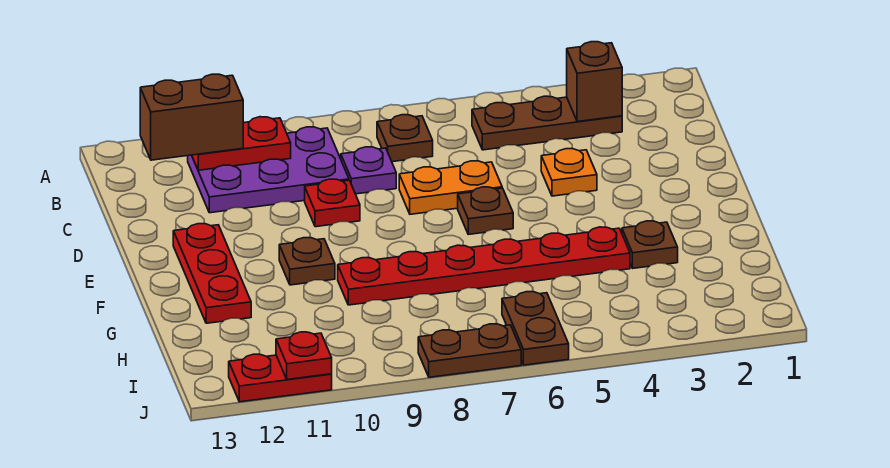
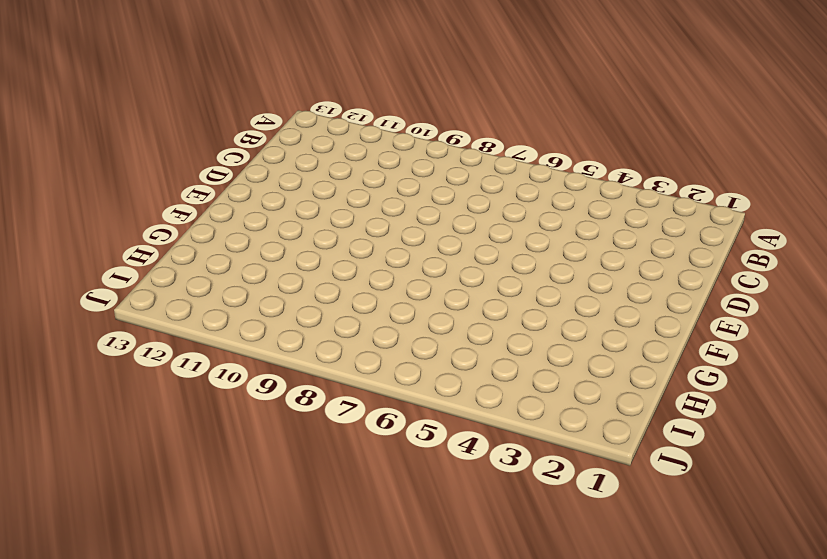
none -> brown 1x3 plate [472,96,622,150]
none -> brown 1x1 plate [377,115,433,162]
none -> purple 2x3 plate [188,127,349,213]

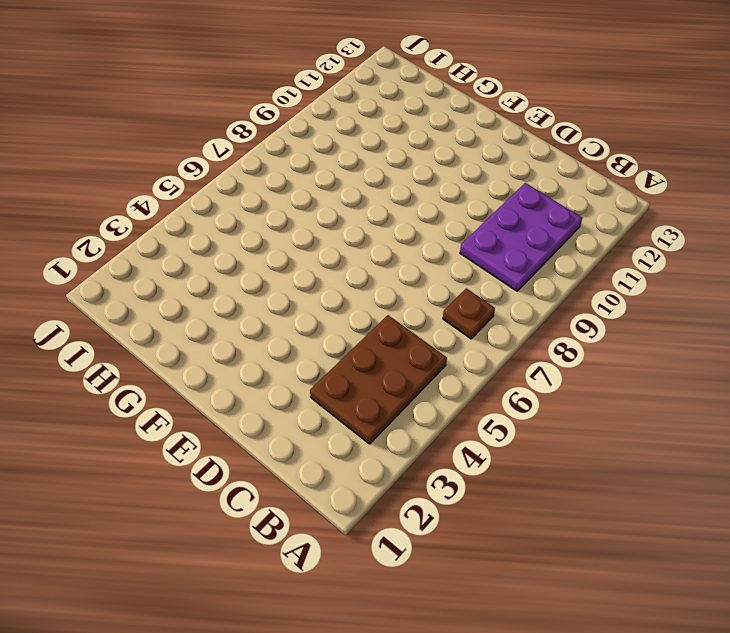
brown 2x3 plate [310,315,447,444] -> brown 1x3 plate [472,96,622,150]
none -> purple 1x1 plate [341,147,396,194]
none -> orange 1x1 plate [541,149,597,196]
none -> orange 1x2 plate [399,161,502,214]

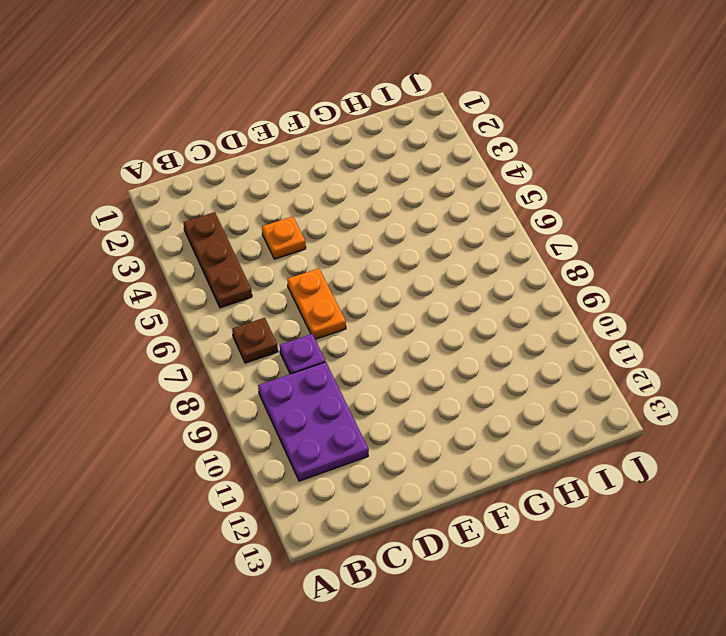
none -> red 1x1 plate [305,179,360,227]
none -> brown 1x1 plate [458,187,513,234]
none -> red 1x3 plate [173,224,251,323]

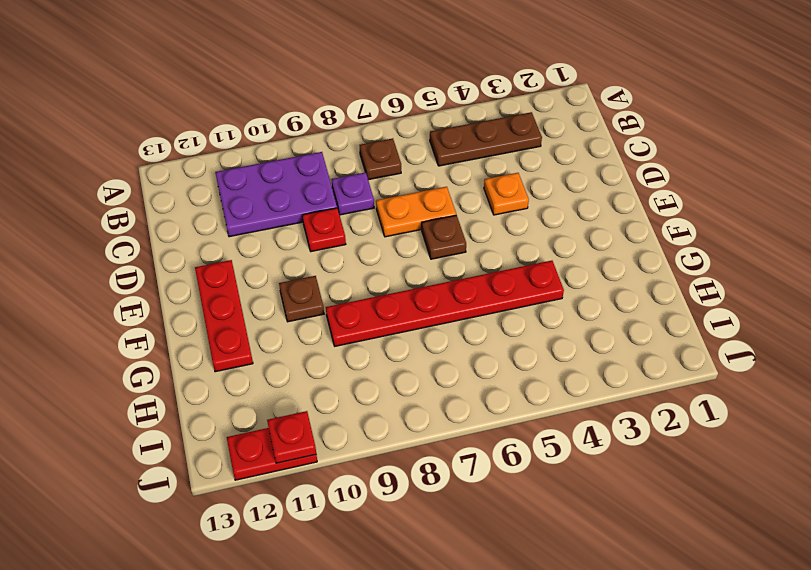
none -> brown 1x1 plate [622,221,678,268]
none -> brown 1x2 plate [502,292,569,365]
none -> brown 1x2 plate [418,324,521,377]

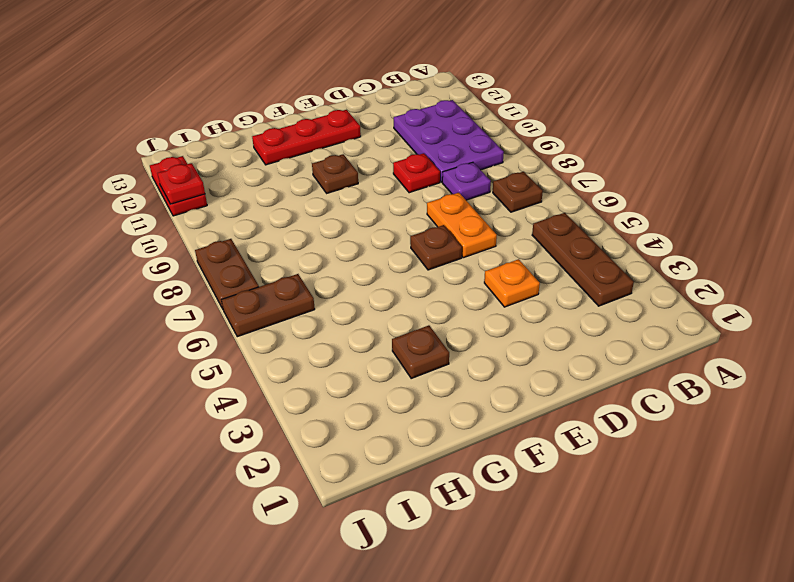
none -> red 1x6 plate [338,227,630,305]
none -> brown 1x1 brick [567,42,622,122]
none -> red 1x2 plate [192,117,291,170]

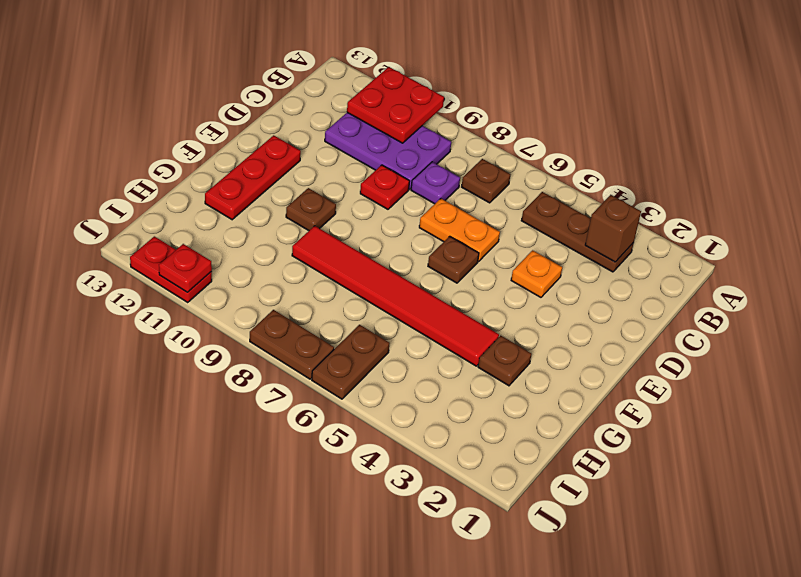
red 2x2 plate [347,67,444,143] -> red 1x2 plate [192,117,291,170]
red 1x6 tile [292,226,499,366] -> red 1x6 plate [338,227,630,305]
none -> brown 1x2 brick [140,74,243,160]

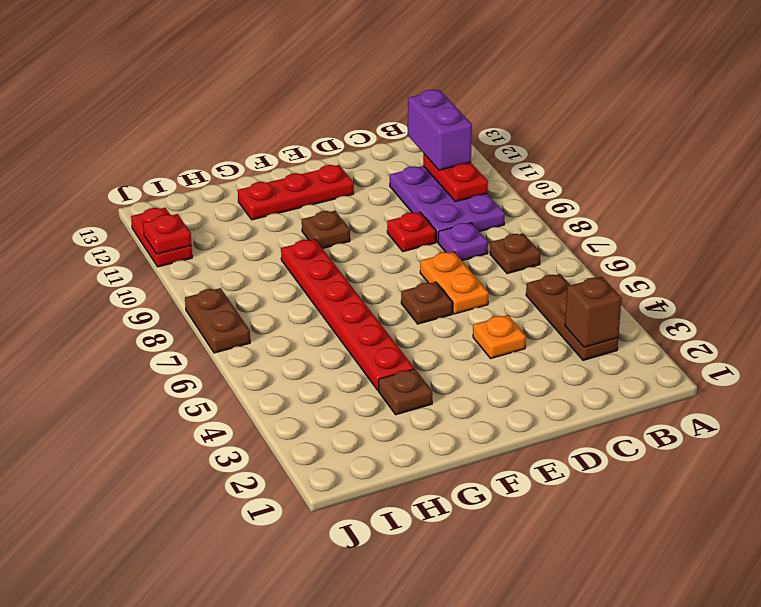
purple 1x2 brick [408,90,472,170] -> brown 1x2 brick [140,74,243,160]
none -> brown 1x2 plate [502,292,569,365]

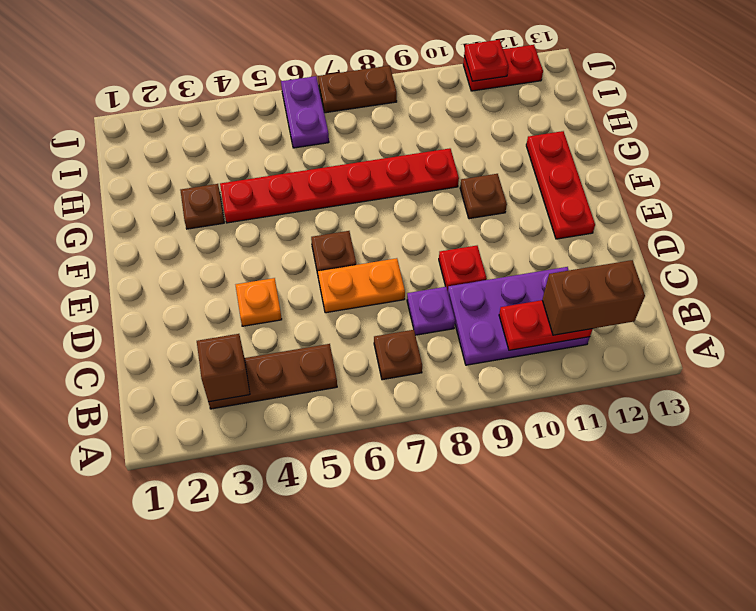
purple 1x2 plate [281,76,329,148] -> brown 1x2 plate [502,292,569,365]

